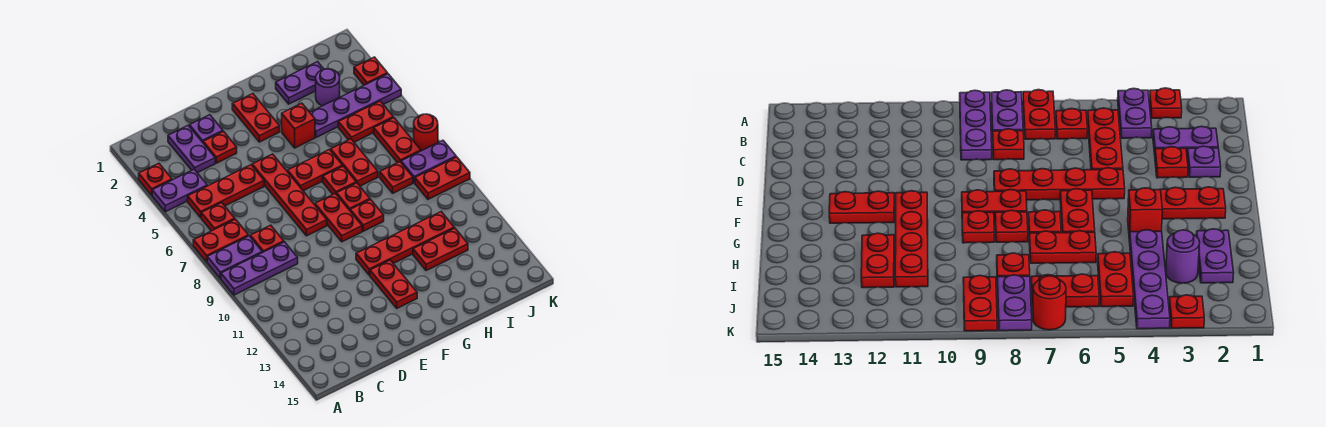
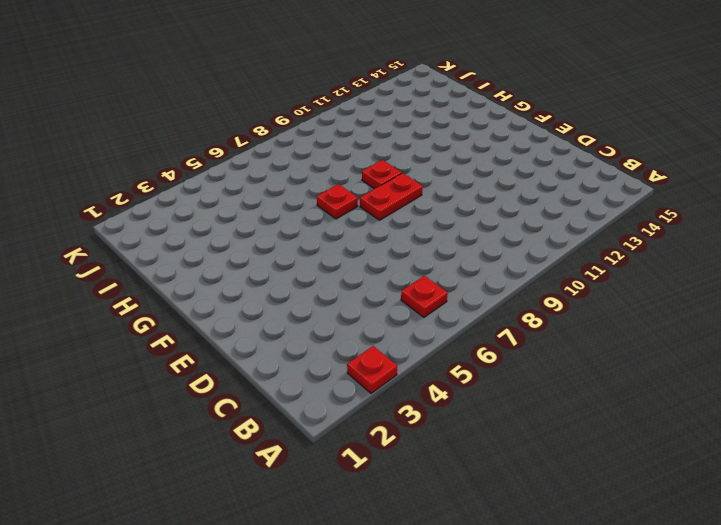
none -> purple 1x2 plate [152,169,207,212]
none -> red 1x2 plate [193,219,249,262]
none -> purple 1x2 plate [207,236,262,278]
none -> purple 1x3 plate [221,242,298,295]

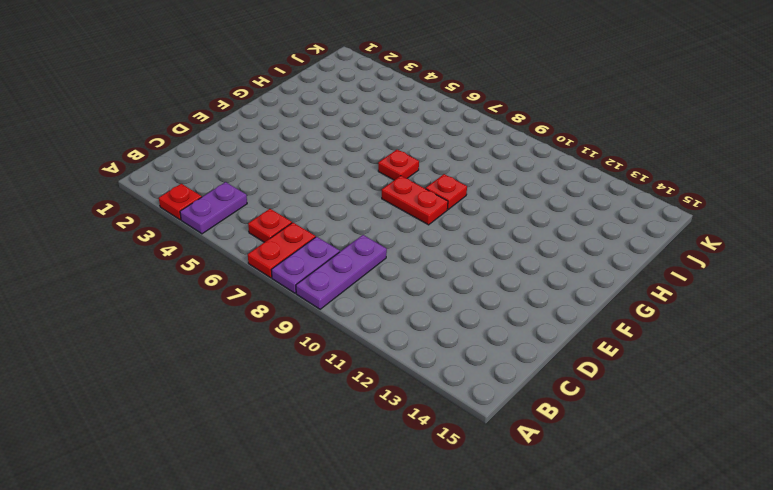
none -> red 1x3 plate [188,165,264,218]
none -> purple 1x2 plate [168,125,215,173]
none -> red 1x1 plate [250,225,284,252]
none -> purple 1x1 plate [189,115,223,142]

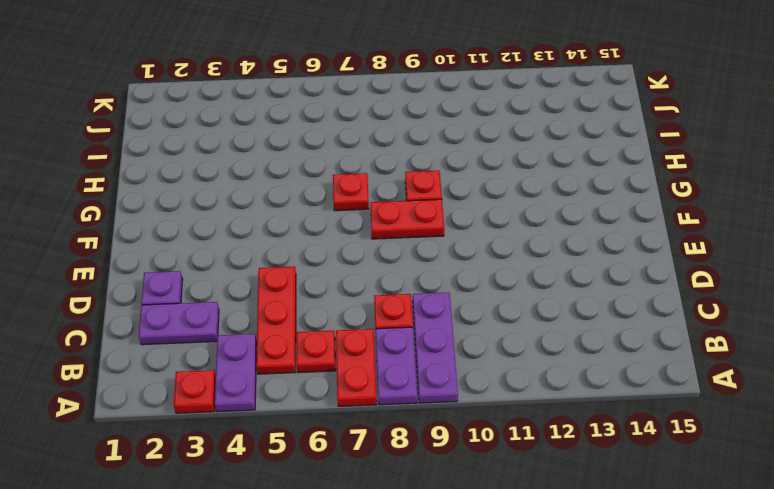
none -> red 1x1 plate [203,131,237,163]
none -> red 1x4 plate [252,154,327,236]
none -> red 1x2 plate [232,94,280,142]
none -> red 1x2 plate [287,150,343,191]

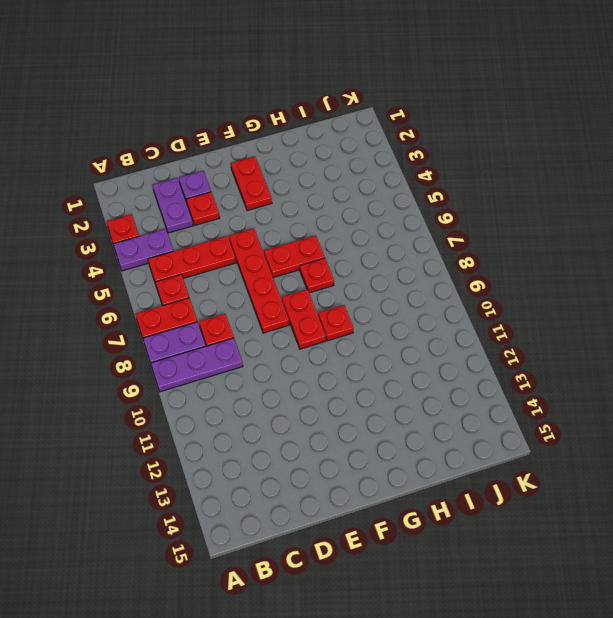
none -> red 1x4 plate [356,212,454,275]
none -> red 1x2 plate [370,260,417,308]
none -> red 1x1 brick [282,103,315,148]
none -> red 1x1 plate [336,183,370,210]

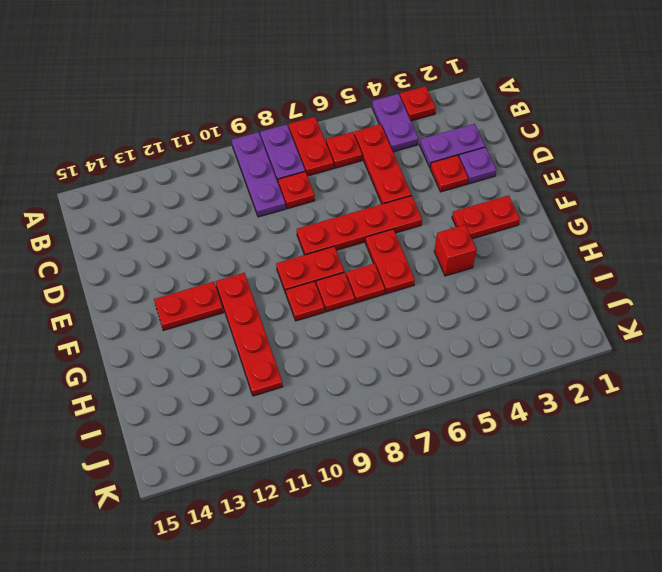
none -> purple 1x2 plate [276,62,324,104]
none -> purple 1x4 plate [310,74,401,137]
none -> red 1x2 plate [331,139,378,186]
none -> red 1x2 plate [413,228,468,271]

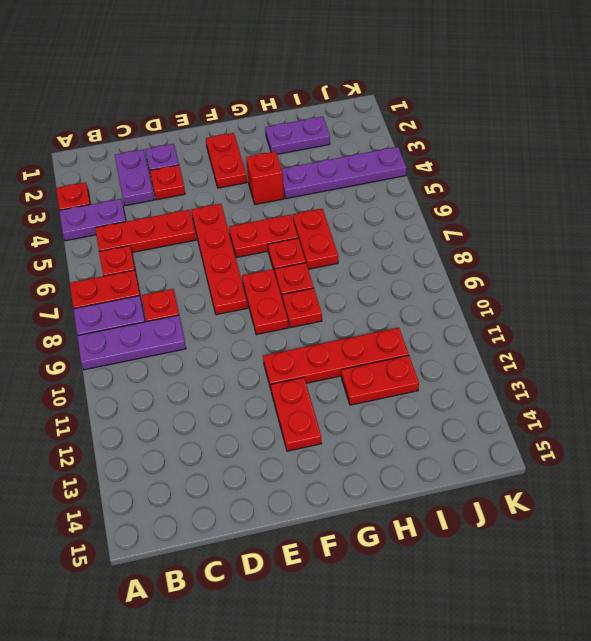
none -> purple 1x1 round brick [316,69,340,106]
none -> red 1x2 plate [338,101,393,142]
none -> red 1x1 plate [380,162,413,193]
none -> red 1x2 plate [374,118,421,163]

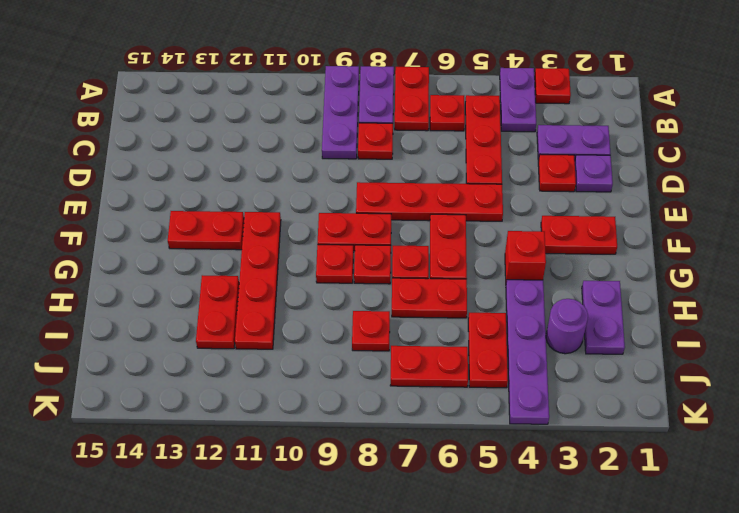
none -> purple 1x2 plate [401,140,456,183]
none -> red 1x2 plate [415,157,470,199]
none -> red 1x1 plate [354,57,388,85]
none -> red 1x1 round brick [414,114,438,151]

